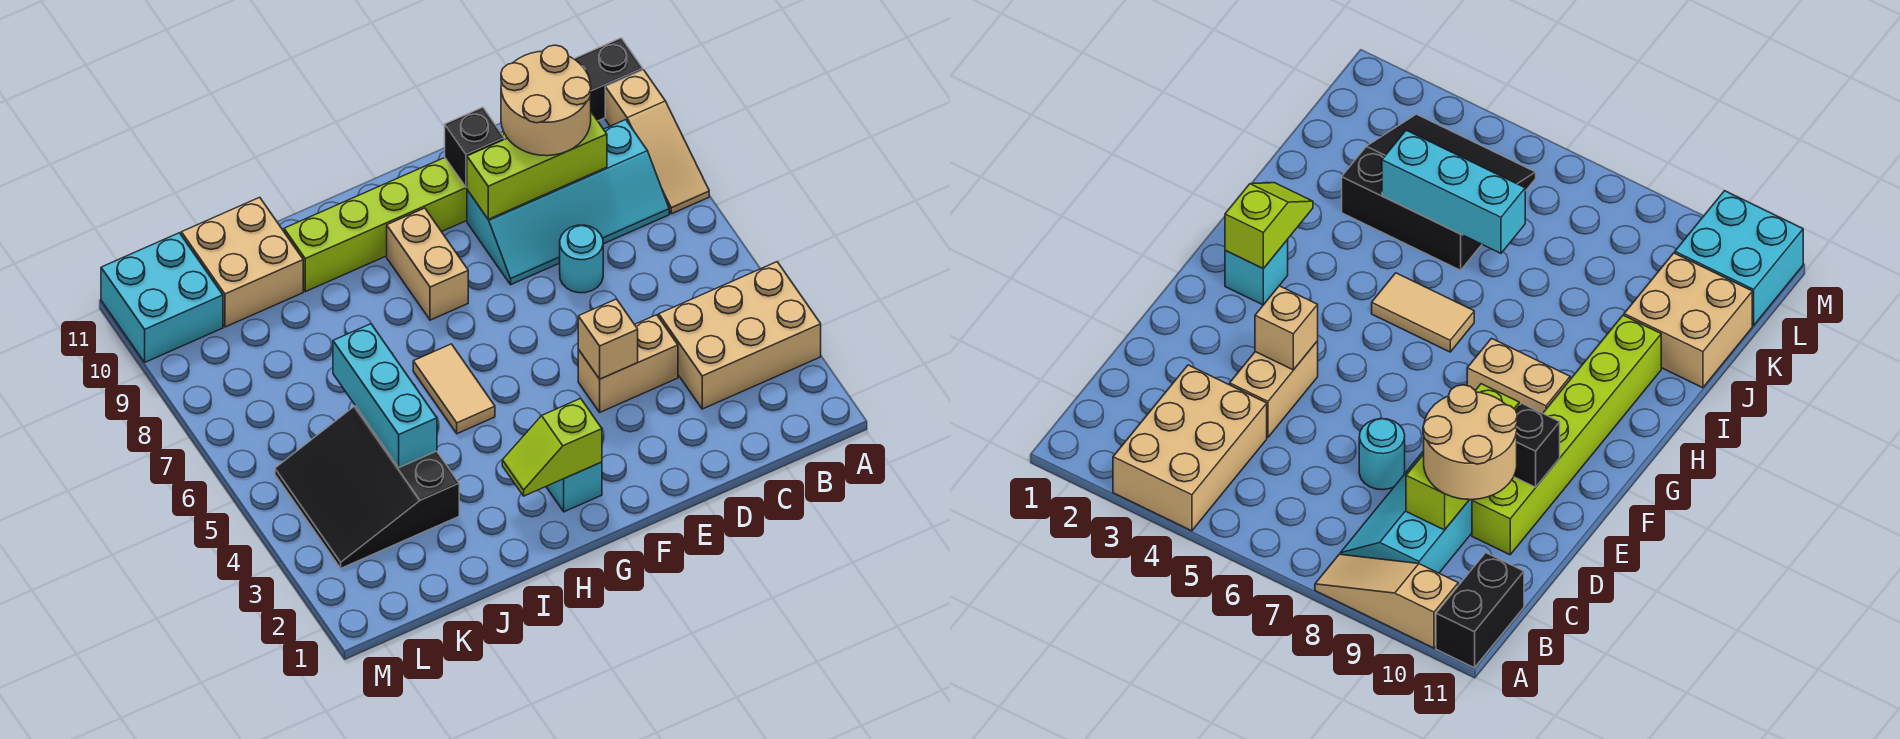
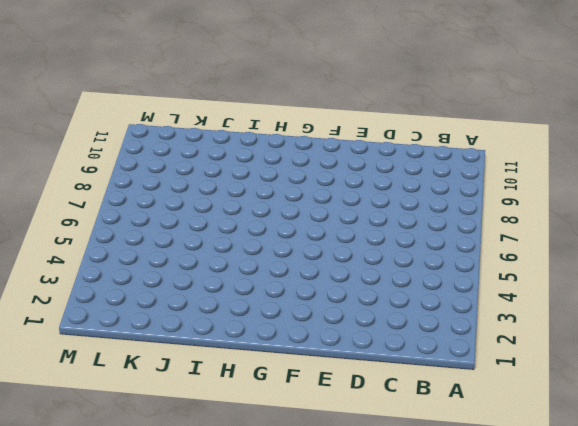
none -> tan 2x3 brick [659,262,821,409]
none -> tan 1x3 slope [605,70,709,214]
none -> black 1x2 brick [574,38,643,121]

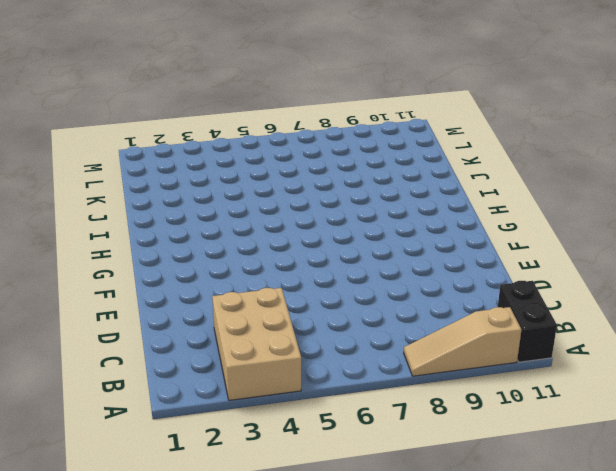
none -> cyan 2x4 slope [467,120,669,285]
none -> tan 1x2 brick [578,315,678,412]
none -> cyan 1x1 round brick [560,225,603,293]

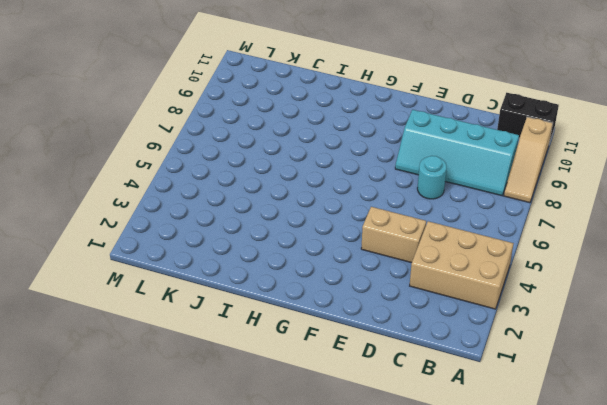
none -> lime 1x6 brick [284,132,507,292]
none -> cyan 1x1 brick [546,462,602,512]
none -> tan 1x2 brick [387,208,468,320]

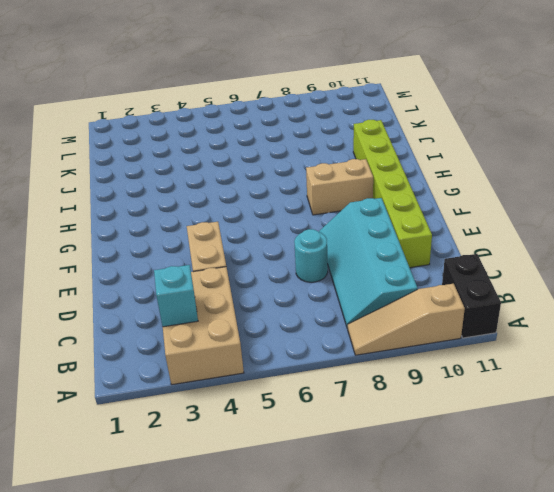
cyan 1x1 brick [154,265,198,327] -> cyan 1x1 brick moved to [546,462,602,512]
none -> tan 1x2 tile [413,344,495,434]
none -> black 3x3 slope [275,406,459,568]
none -> tan 2x2 brick [181,197,303,327]

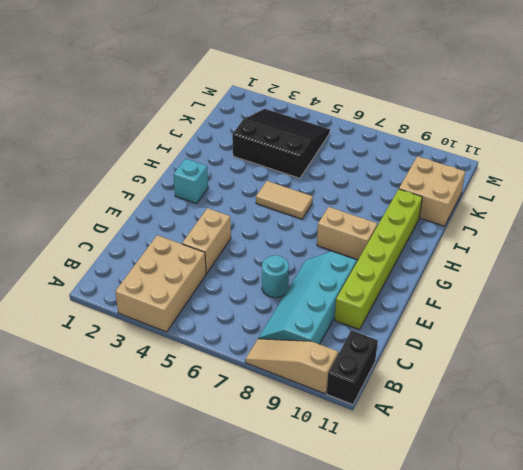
none -> cyan 2x2 brick [101,233,223,362]
none -> lime 1x3 brick [467,112,607,219]
none -> tan 1x1 brick [578,299,638,379]

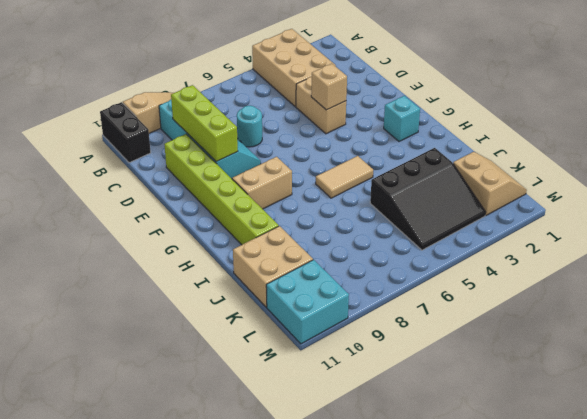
tan 2x2 slope [453,152,527,215] -> none
none -> black 1x1 brick [445,107,504,187]
none -> lime 1x2 slope [502,398,602,496]
none -> cyan 1x3 brick [333,324,437,468]

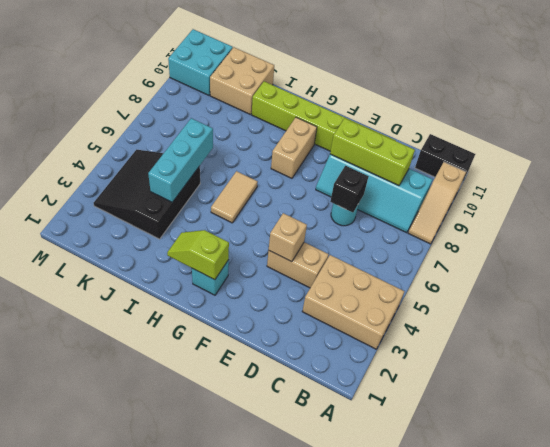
black 1x1 brick [330,166,369,212] -> black 1x1 brick moved to [445,107,504,187]
none -> tan 2x2 round brick [501,45,591,156]

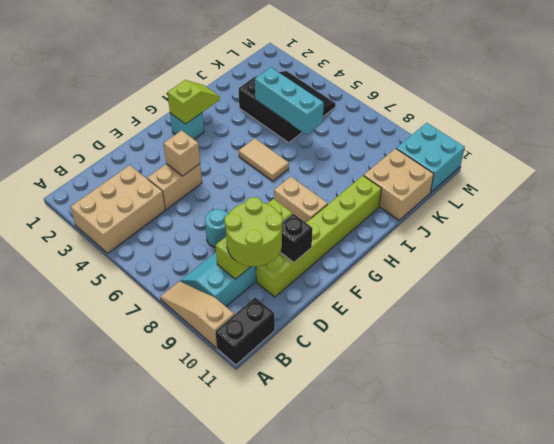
lime 2x2 round brick [225,197,283,266] -> tan 2x2 round brick [501,45,591,156]

